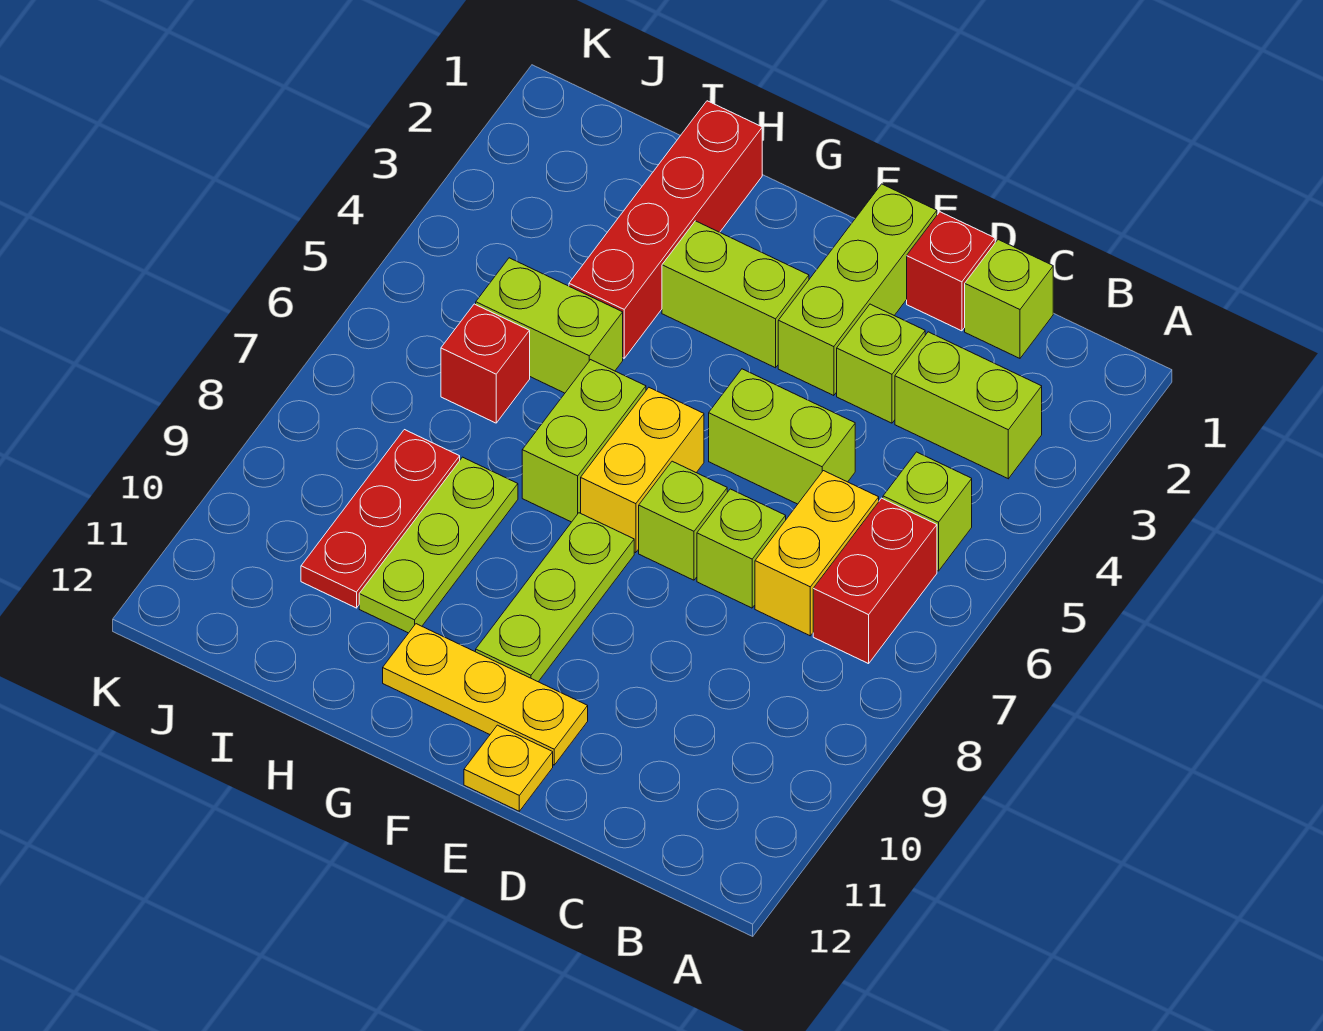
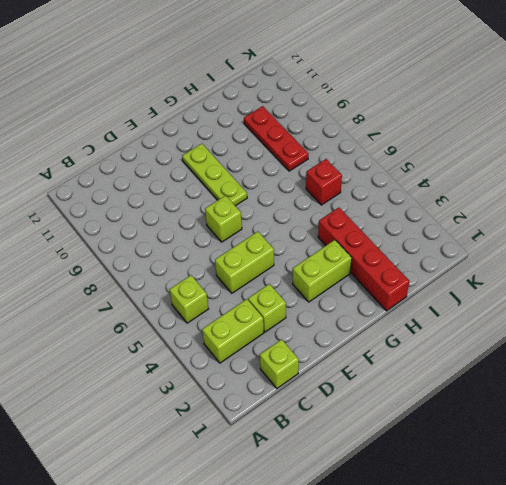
none -> red 1x2 brick [813,498,937,664]
none -> yellow 1x2 brick [755,471,879,636]
none -> red 1x1 brick [907,212,995,331]

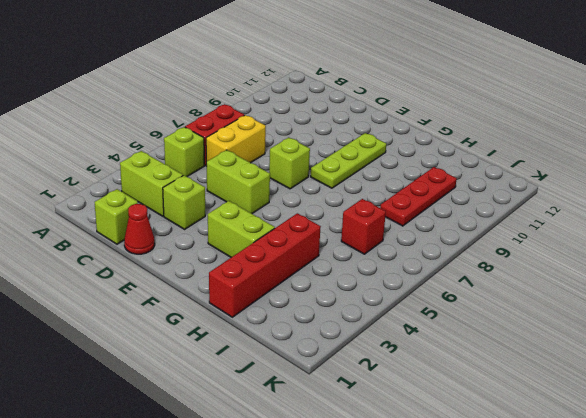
red 1x1 cone [124,204,155,254] -> red 1x1 brick [907,212,995,331]
none -> lime 1x1 brick [697,489,786,608]
none -> lime 1x3 brick [778,184,937,396]
none -> yellow 1x3 plate [383,624,588,765]

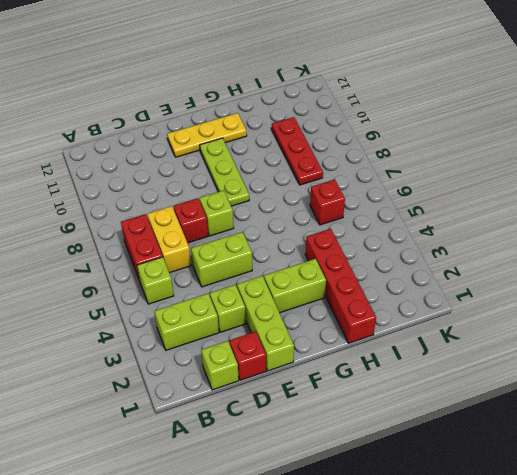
red 1x1 brick [174,198,208,243] -> lime 1x1 brick [697,489,786,608]
none -> yellow 1x1 plate [464,725,553,811]
none -> yellow 1x2 brick [581,388,704,553]
none -> lime 1x2 brick [522,360,646,522]

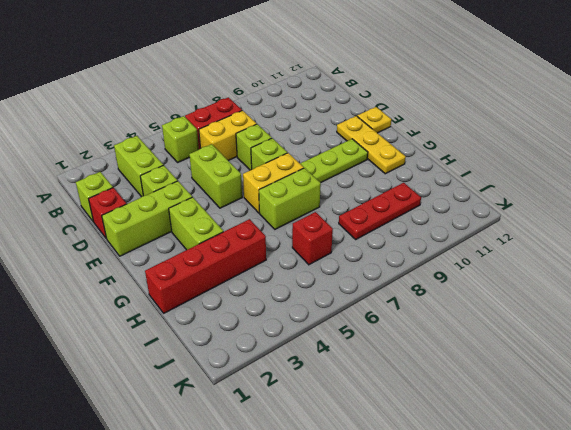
none -> lime 1x2 brick [476,258,623,393]
none -> lime 1x3 plate [359,457,518,633]

